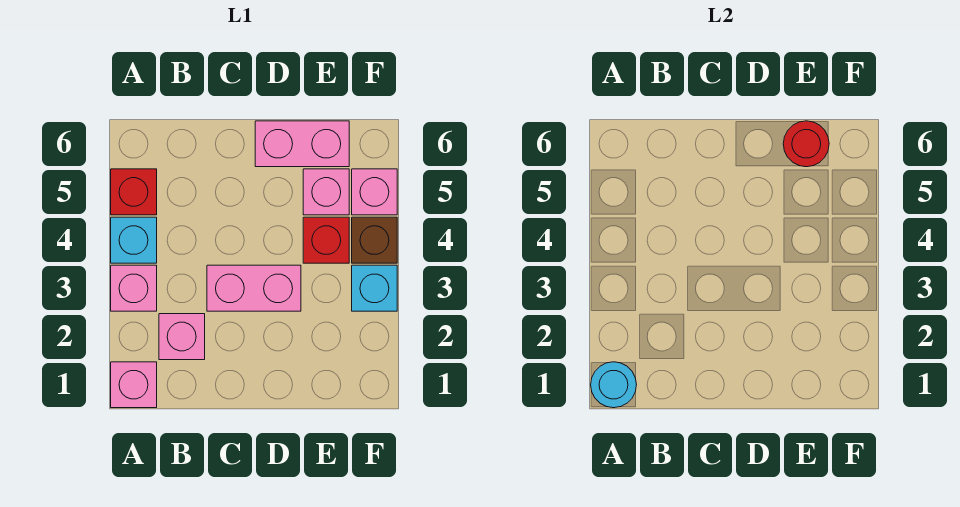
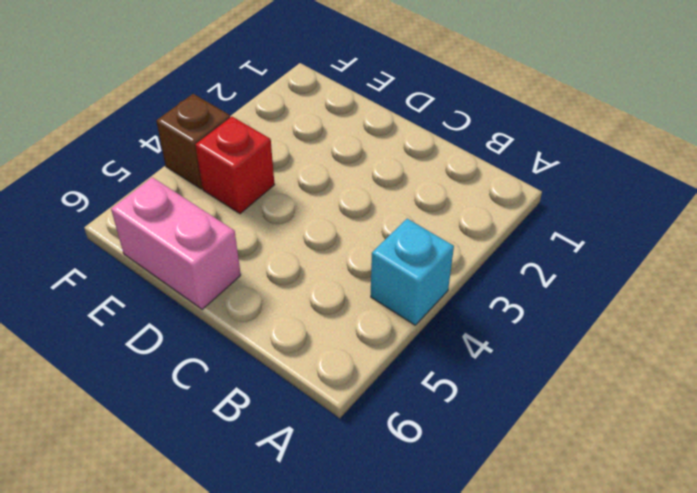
none -> pink 1x1 brick [111,362,157,408]
none -> pink 1x1 brick [111,265,157,311]
none -> red 1x1 brick [111,169,157,215]

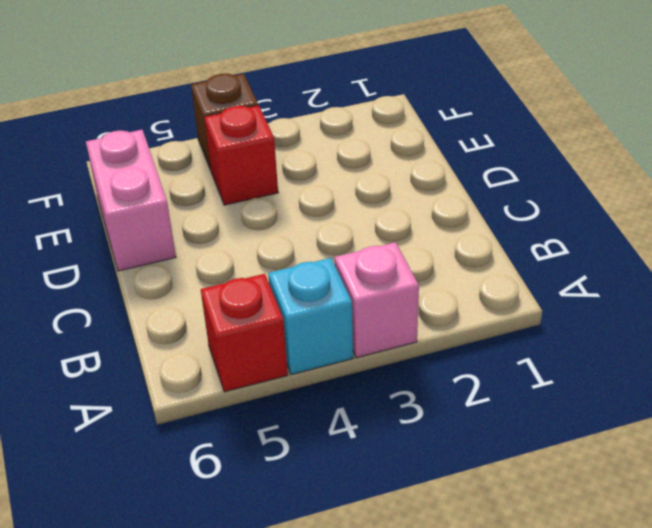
none -> pink 1x1 brick [111,362,157,408]
none -> pink 1x1 brick [159,314,205,360]
none -> pink 1x2 brick [207,265,301,311]

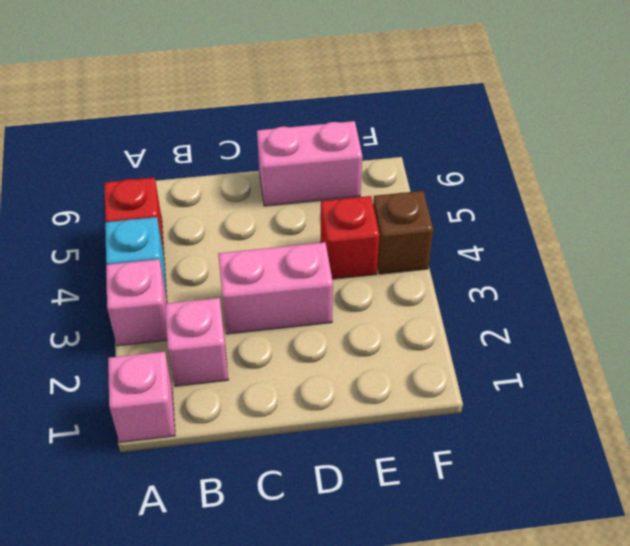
none -> pink 1x1 brick [303,169,349,215]
none -> cyan 1x1 brick [352,265,397,311]
none -> pink 1x1 brick [352,169,397,215]

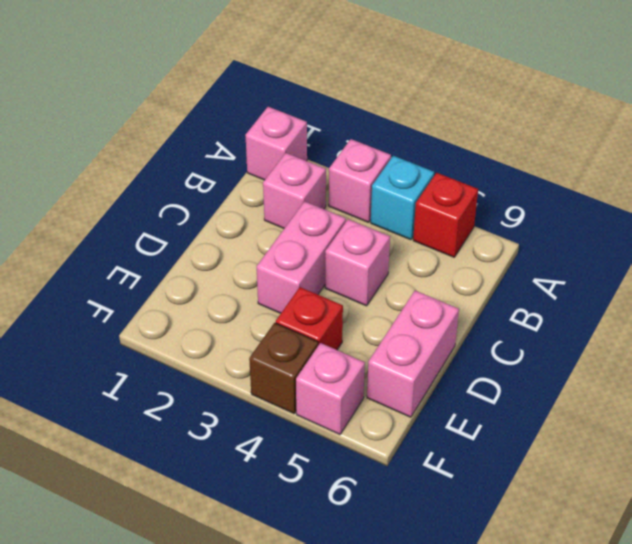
pink 1x1 brick [325,219,390,306] -> pink 1x1 brick moved to [303,169,349,215]
none -> cyan 1x1 brick [352,265,397,311]
none -> cyan 1x1 round brick [591,362,636,408]
none -> red 1x1 round brick [783,121,829,167]

